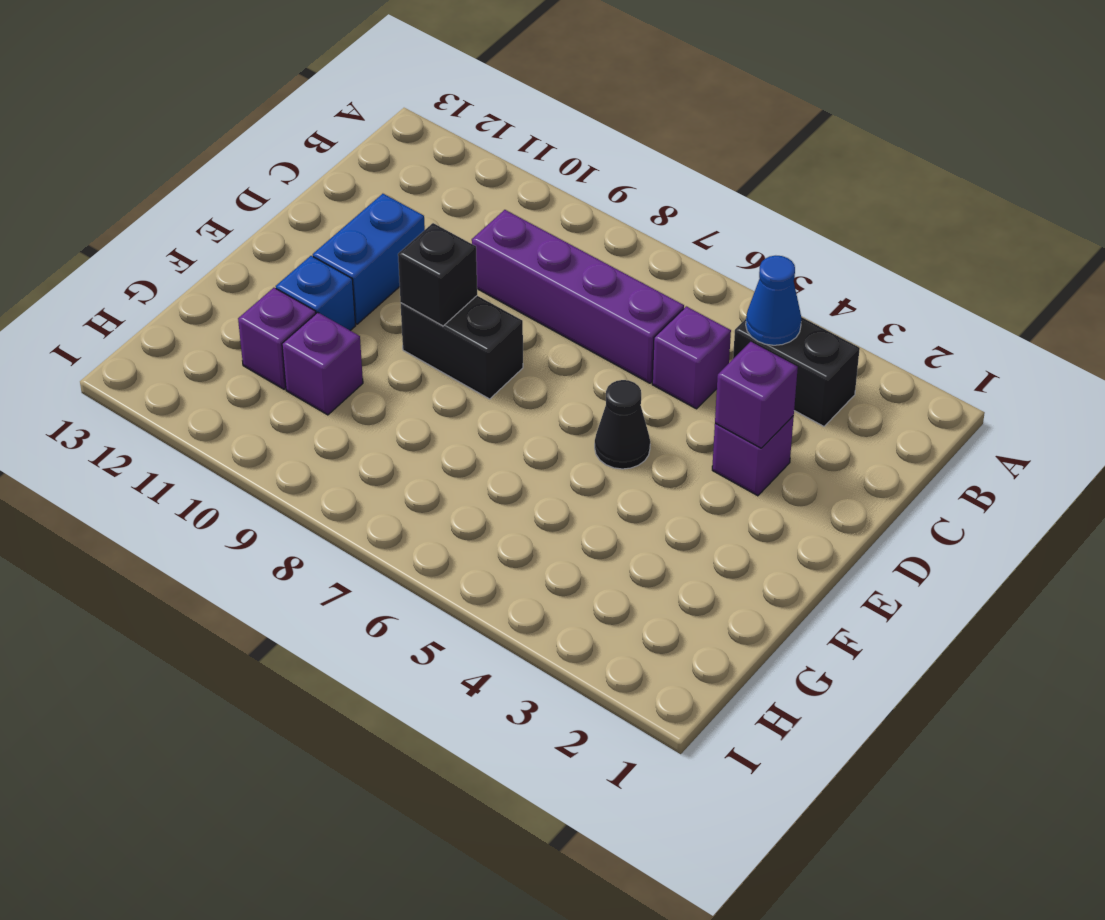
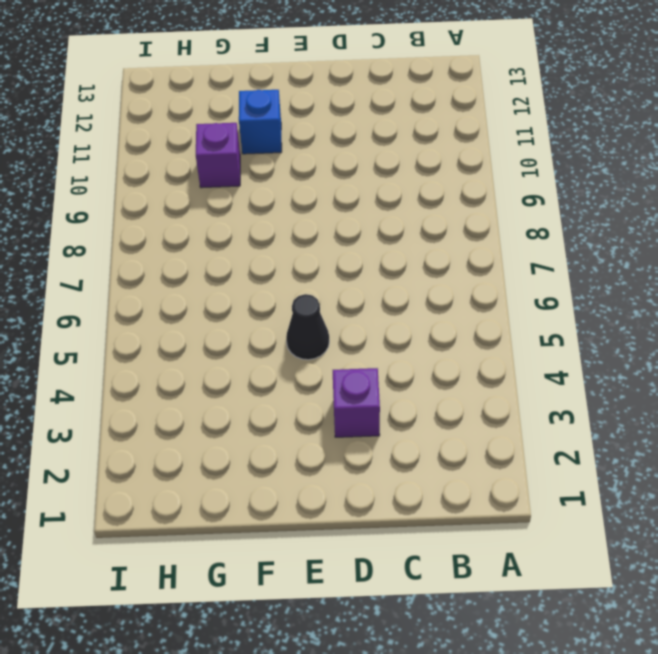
none -> black 1x2 brick [733,317,860,426]
none -> purple 1x1 brick [652,306,731,409]
none -> purple 1x4 brick [472,210,684,383]

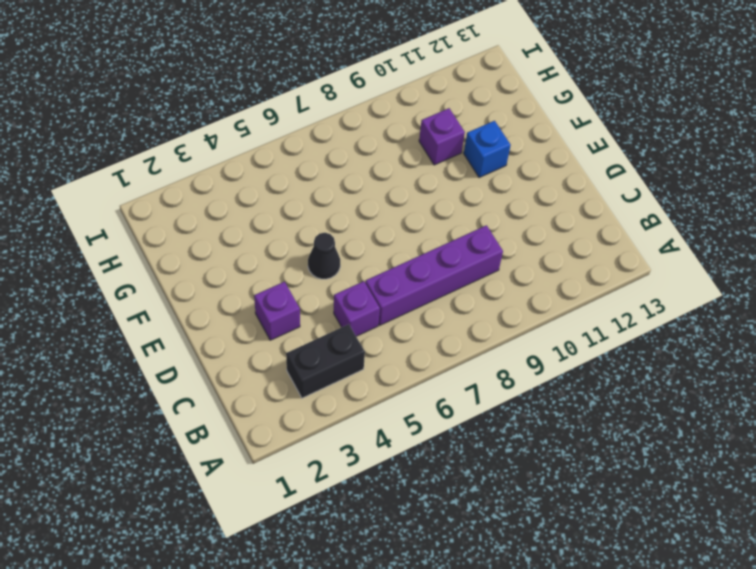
none -> blue 1x2 brick [313,194,425,324]
none -> black 1x2 brick [401,296,523,399]
none -> purple 1x1 brick [238,288,316,389]

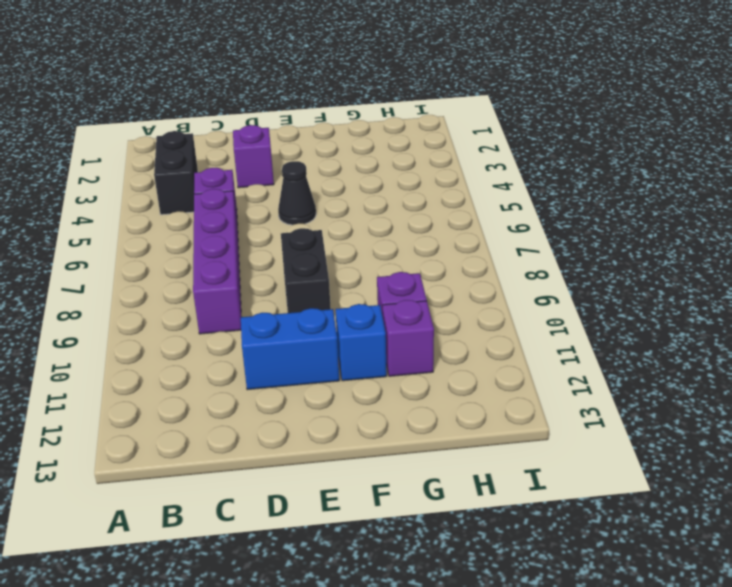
none -> blue 1x1 cone [746,256,801,345]
none -> purple 1x1 brick [715,342,798,448]
none -> black 1x1 brick [398,223,477,326]

